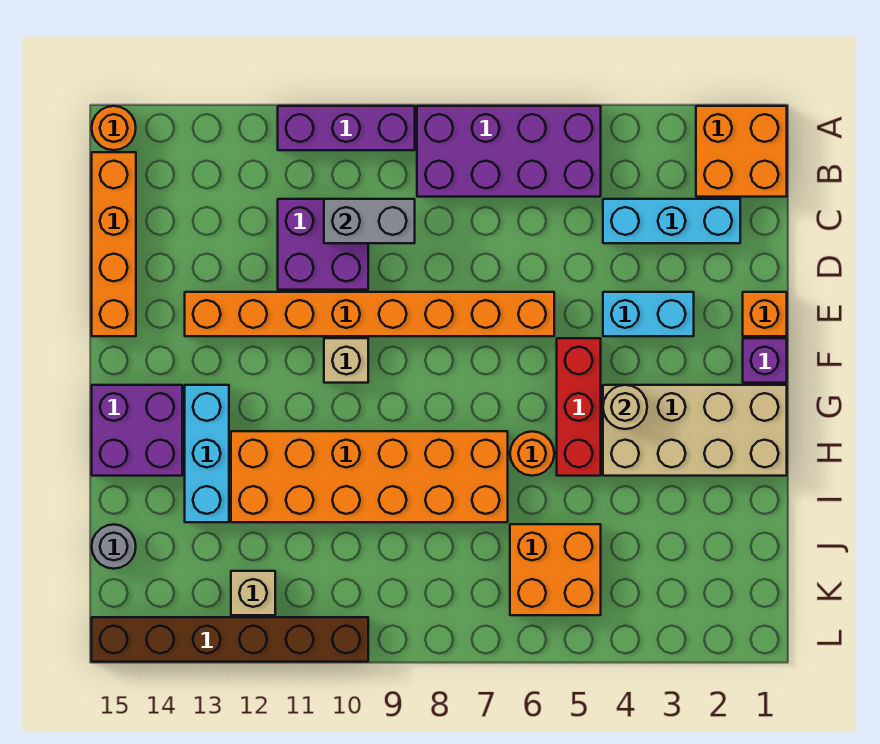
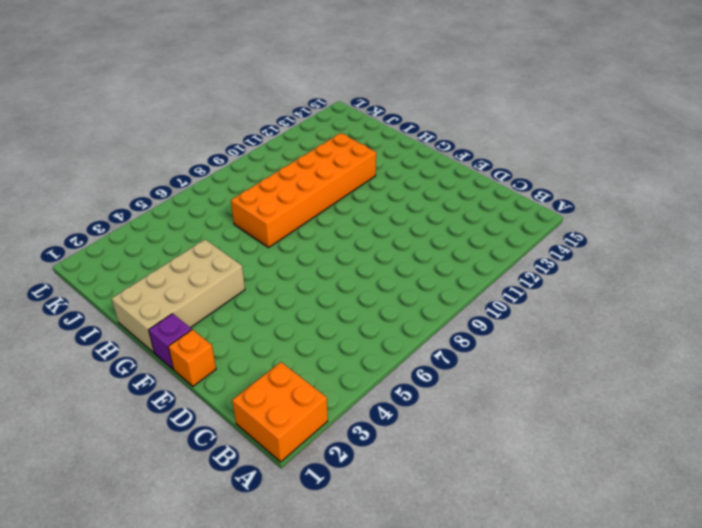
none -> purple 2x4 brick [417,106,601,197]
none -> purple 1x3 brick [278,106,415,150]
none -> orange 1x1 round brick [92,106,136,150]

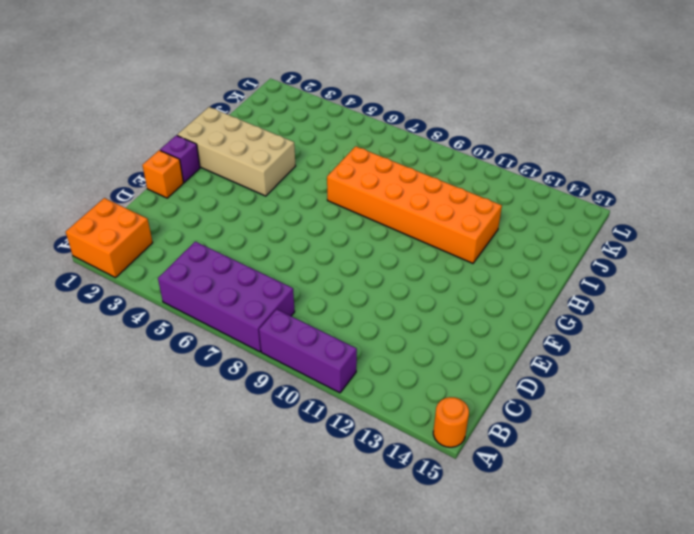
none -> orange 1x4 brick [92,152,136,336]
none -> cyan 1x3 brick [603,199,740,243]
none -> purple 2x2 brick [278,199,368,290]

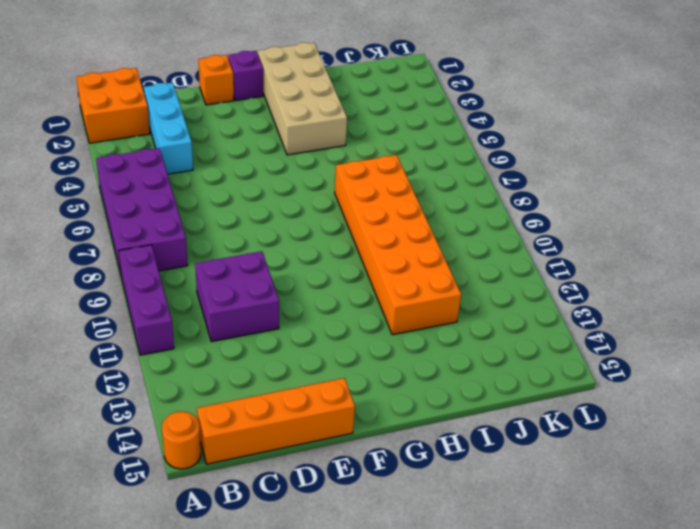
none -> cyan 1x2 brick [603,292,694,336]
none -> orange 1x8 brick [185,292,554,336]
none -> red 1x3 brick [557,338,601,476]

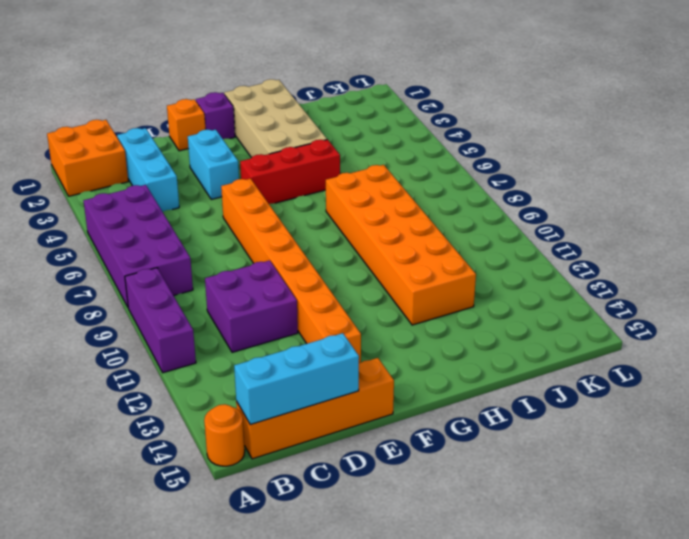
cyan 1x3 brick [234,333,359,425] -> cyan 1x3 brick moved to [185,385,229,522]
none -> tan 1x1 brick [324,338,368,383]
none -> purple 2x2 brick [92,385,182,476]
none -> orange 1x1 round brick [510,431,554,476]

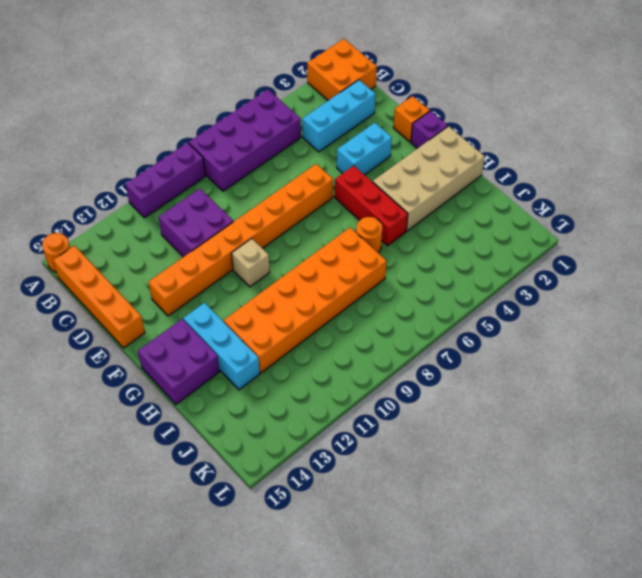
none -> orange 2x2 brick [510,524,601,615]
none -> grey 1x1 round brick [92,524,136,569]
none -> tan 1x1 brick [231,571,275,615]

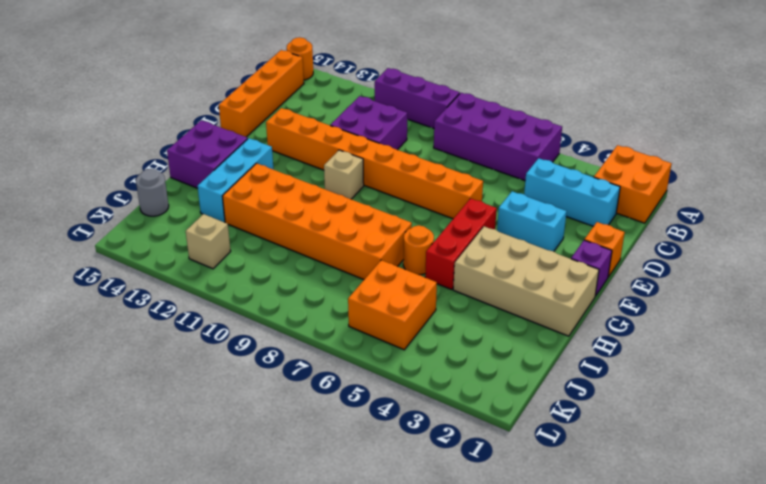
none -> brown 1x6 brick [92,617,368,662]
none -> grey 1x2 brick [324,199,415,243]
none -> tan 1x1 round brick [603,385,647,429]

